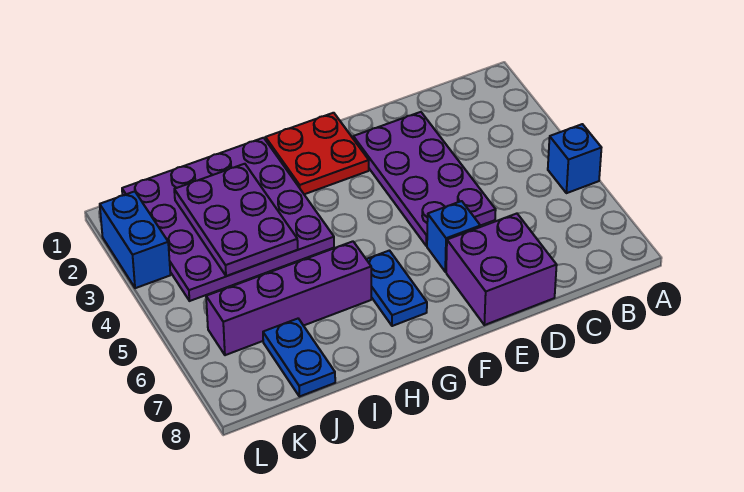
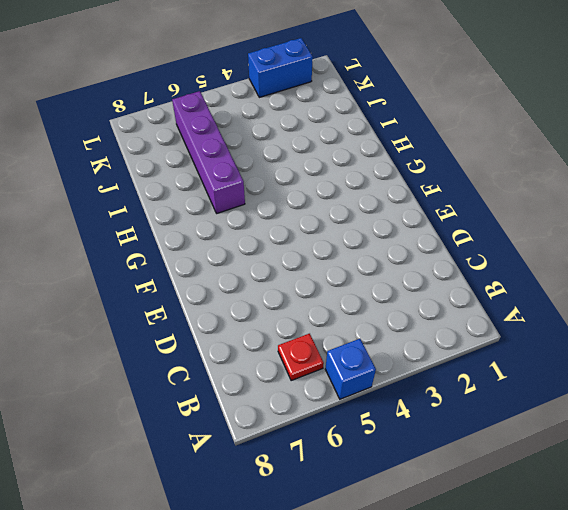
red 1x1 plate [278,334,324,381] -> none
none -> purple 2x4 plate [353,112,496,246]
none -> purple 2x2 brick [446,214,557,325]

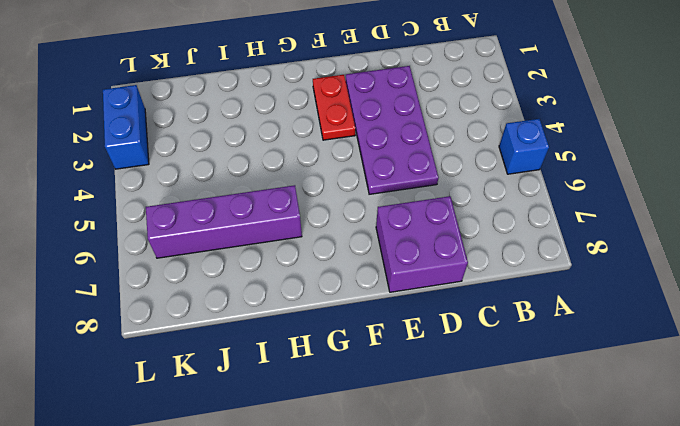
red 1x2 plate [313,75,355,140] -> red 2x2 plate [265,113,369,194]
none -> blue 1x1 brick [427,201,480,272]
none -> blue 1x2 plate [366,251,427,326]

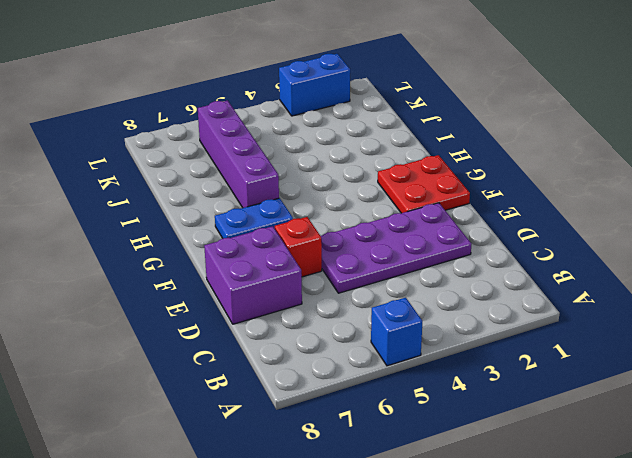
red 1x1 brick [275,217,322,277] -> blue 1x1 brick [427,201,480,272]
none -> purple 4x4 plate [122,138,334,301]
none -> blue 1x2 plate [263,319,335,397]

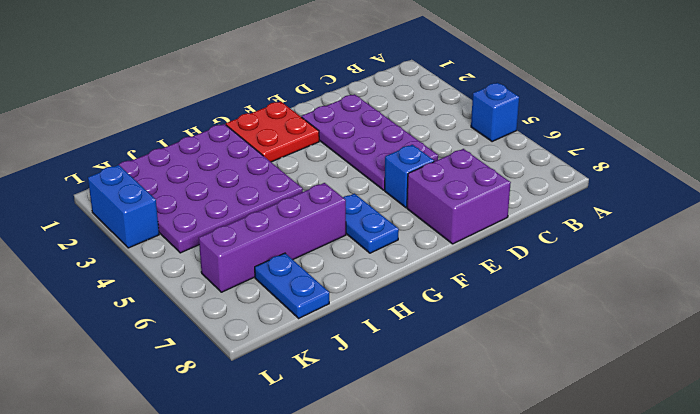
none -> purple 2x3 plate [174,164,298,276]

